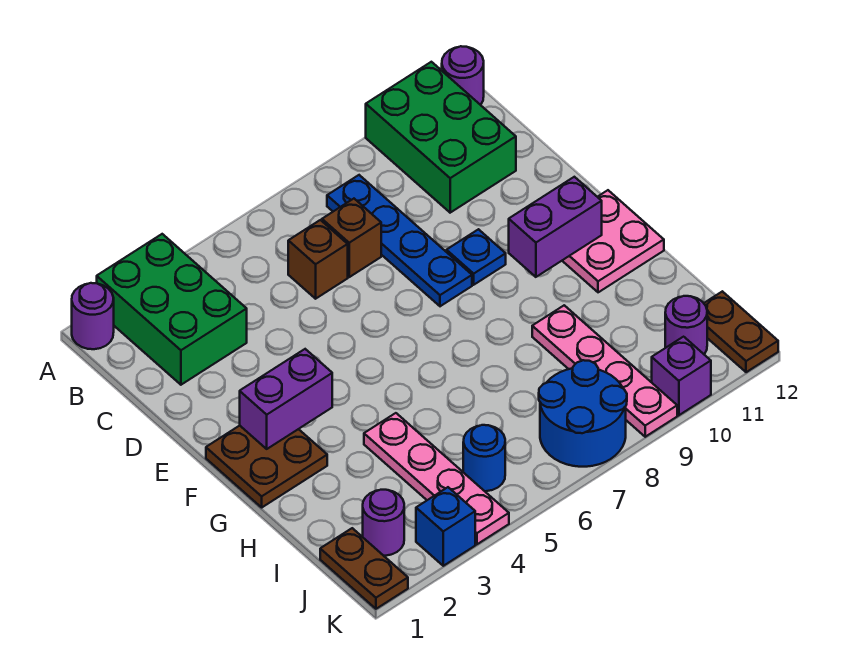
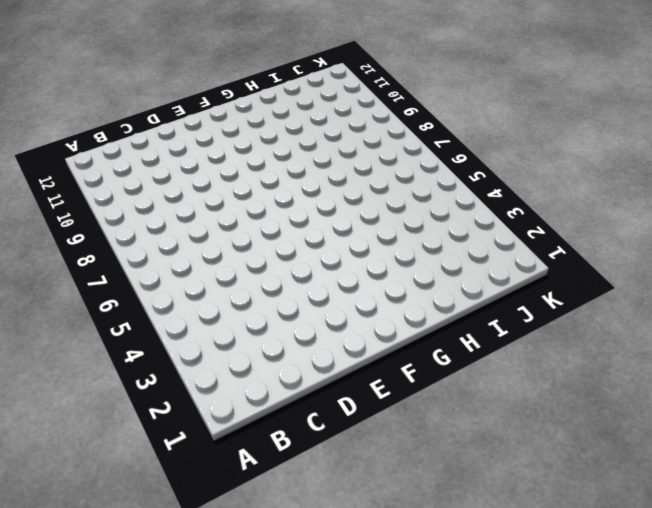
none -> purple 1x1 round brick [72,283,114,349]
none -> green 2x3 brick [97,234,247,385]
none -> green 2x3 brick [366,62,516,213]

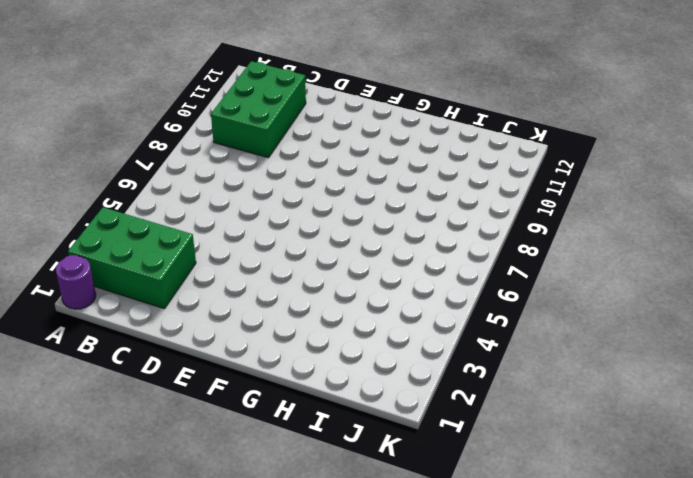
green 2x3 brick [211,61,306,158] -> green 2x3 brick turned to [366,62,516,213]
none -> purple 1x1 round brick [442,46,484,105]
none -> blue 1x4 plate [327,175,472,306]
none -> brown 1x1 brick [288,220,348,299]

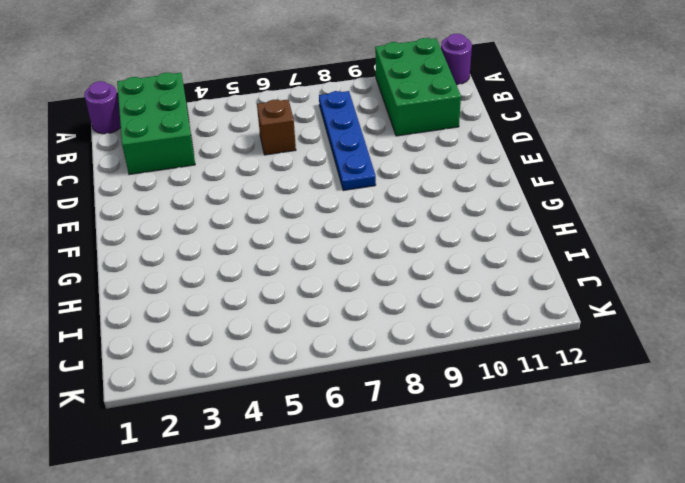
none -> brown 1x1 brick [322,199,381,277]
none -> blue 1x1 plate [446,229,506,285]
none -> brown 2x2 plate [206,426,327,507]

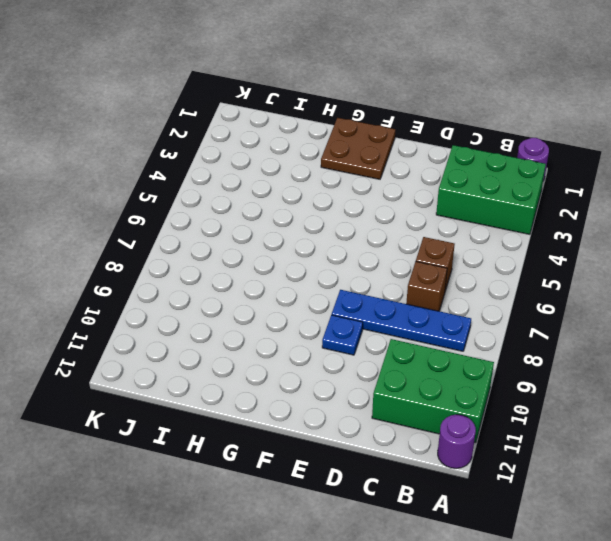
none -> pink 2x2 plate [562,190,664,292]
none -> pink 1x4 plate [364,413,509,544]
none -> pink 1x4 plate [532,305,677,437]

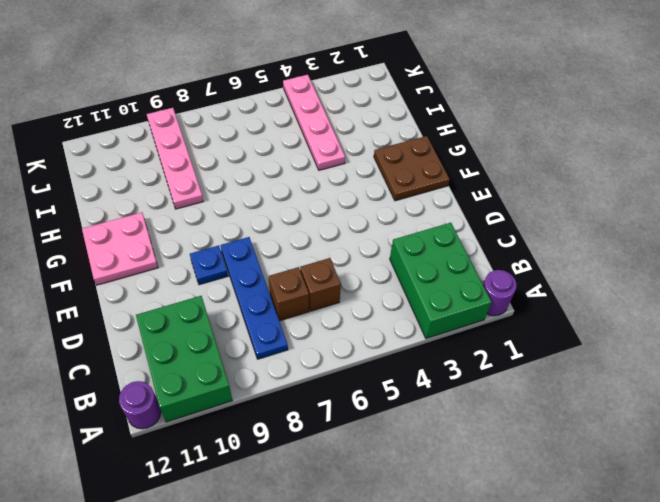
none -> brown 1x2 plate [320,528,408,609]
none -> purple 1x1 round brick [363,490,404,556]
none -> blue 1x1 round brick [463,425,505,491]

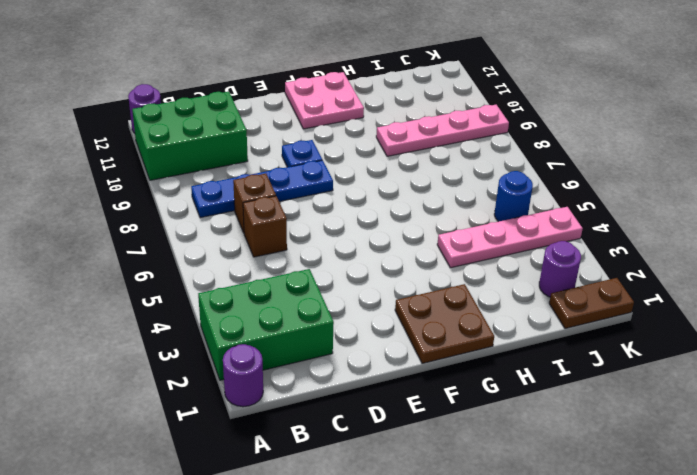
none -> blue 2x2 round brick [539,360,627,467]
none -> purple 1x1 round brick [665,296,707,354]
none -> brown 1x2 plate [704,291,778,372]

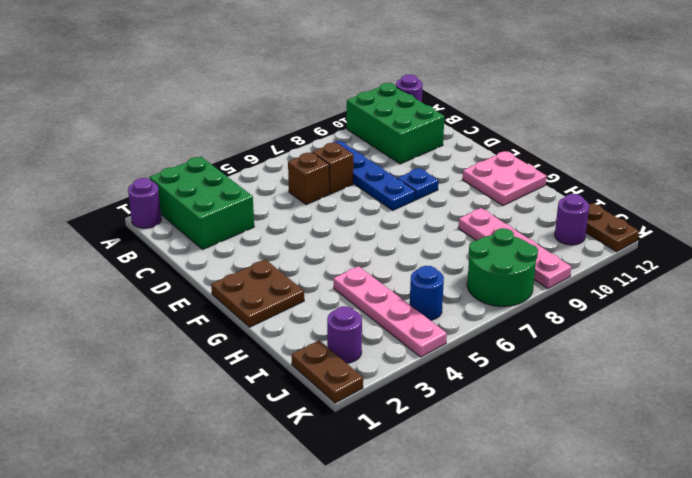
green 2x2 round brick [467,228,538,307] -> blue 2x2 round brick [539,360,627,467]
none -> blue 1x1 brick [416,487,475,566]
none -> purple 1x1 brick [652,337,711,415]
none -> purple 1x2 brick [240,349,332,449]

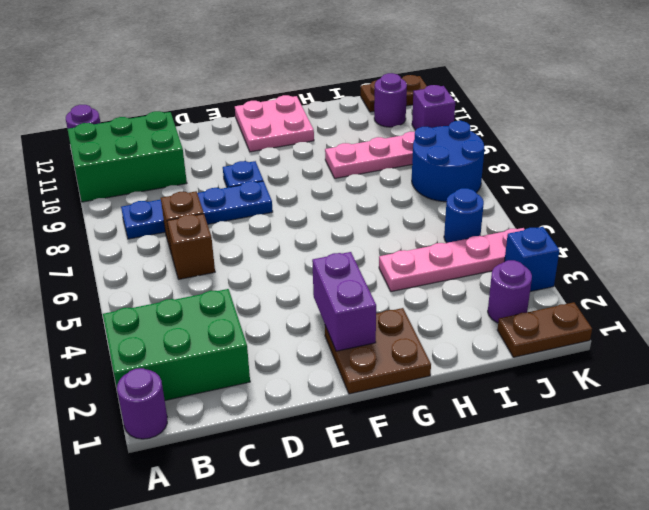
none -> purple 1x2 brick [509,177,602,277]

